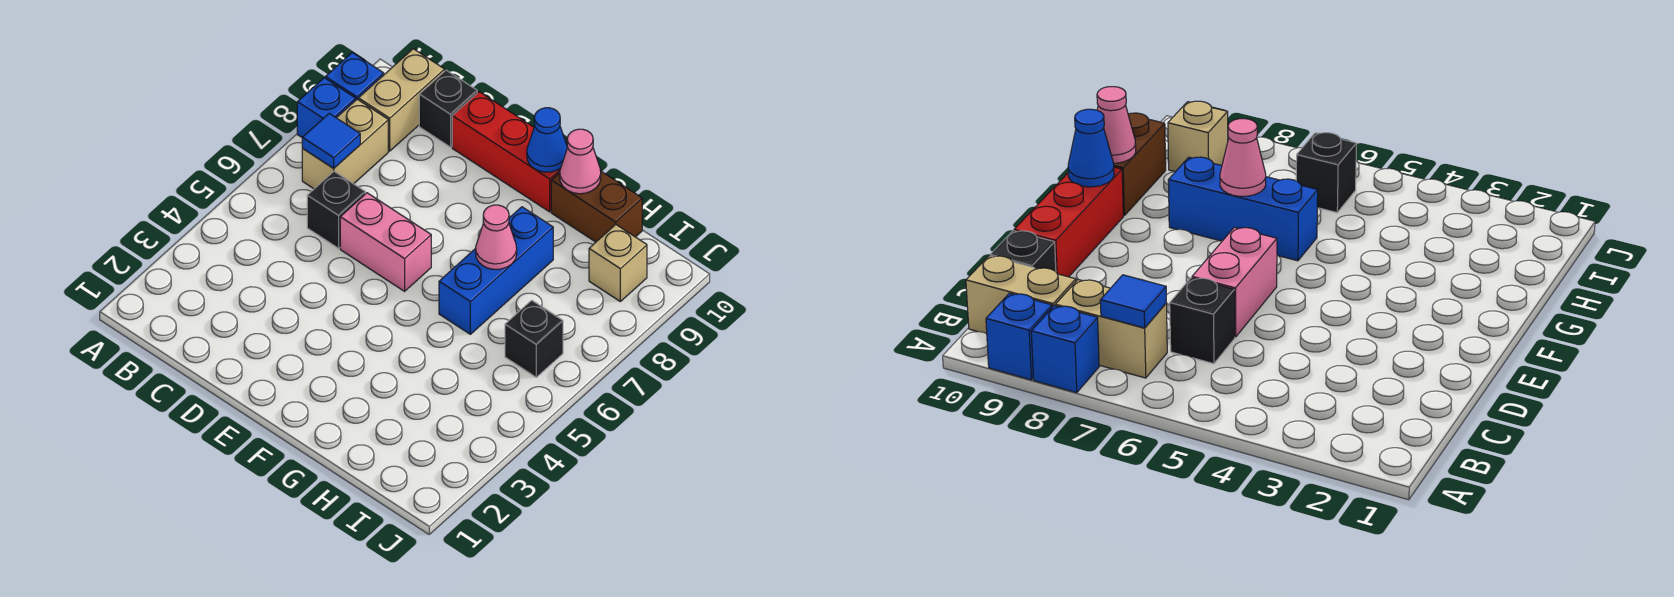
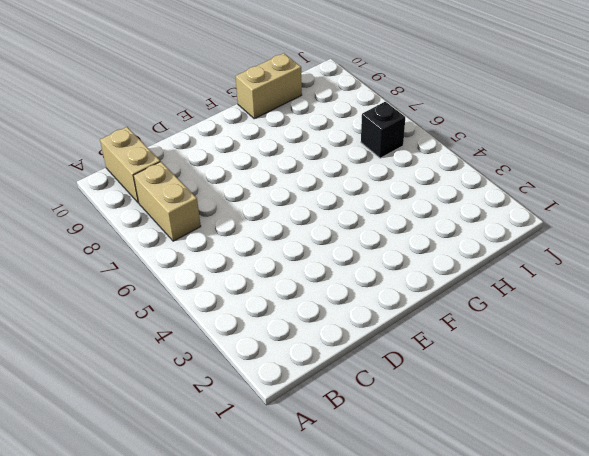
tan 1x2 brick [236,53,302,119] -> brown 1x2 brick [551,171,642,242]
none -> blue 1x1 brick [297,78,356,137]
none -> blue 1x1 brick [326,53,384,100]
none -> black 1x1 brick [307,171,365,248]

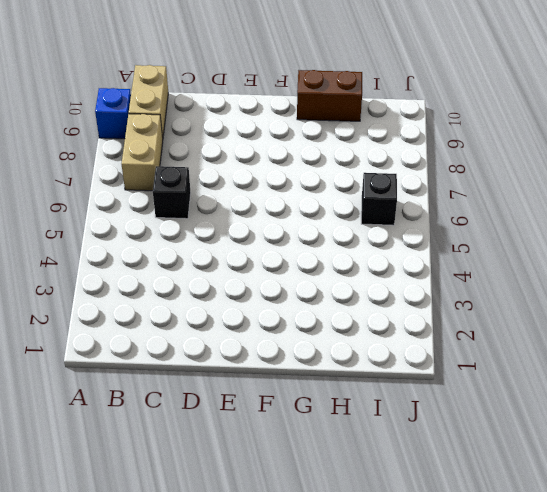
none -> blue 1x1 brick [297,78,356,137]
none -> black 1x1 brick [419,70,477,147]
none -> pink 1x2 brick [340,193,431,291]

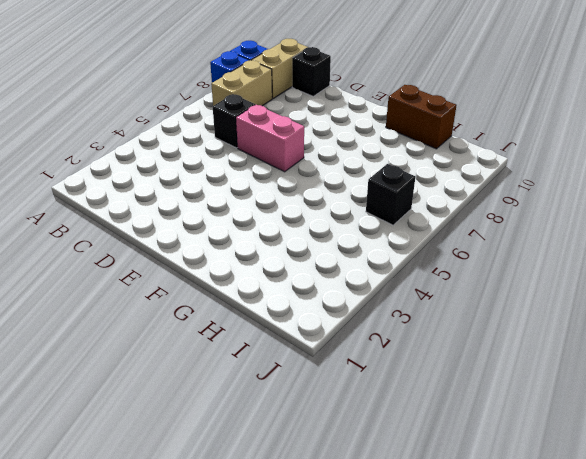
none -> red 1x3 brick [452,92,560,212]
none -> blue 1x3 brick [439,207,553,334]
none -> tan 1x1 brick [589,225,647,301]

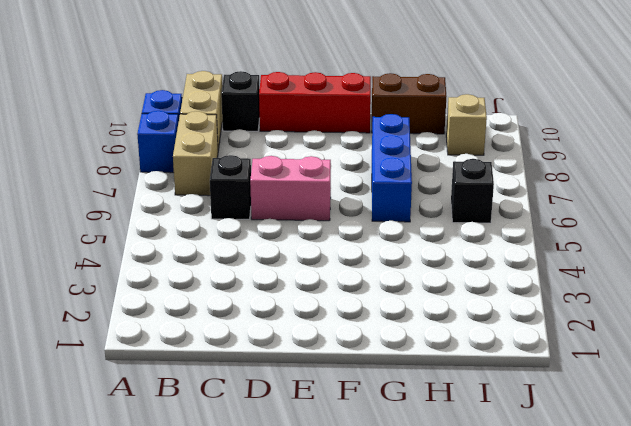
none -> blue 1x1 tile [302,114,360,168]
none -> blue 1x1 cone [527,108,567,172]
none -> pink 1x1 cone [476,205,517,270]

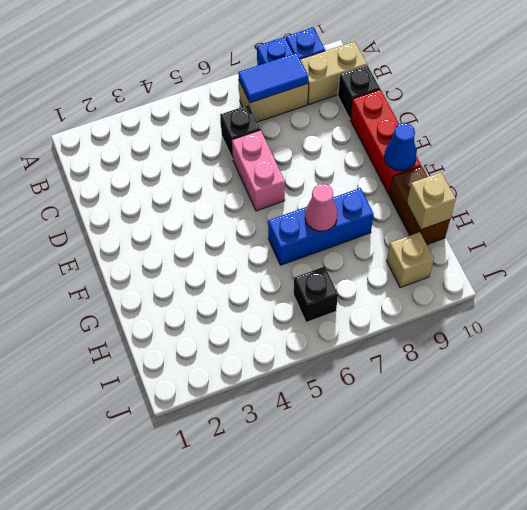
blue 1x2 tile [238,53,308,103] -> blue 1x1 tile [302,114,360,168]
tan 1x1 brick [407,172,456,230] -> none
none -> pink 1x1 cone [560,129,601,194]

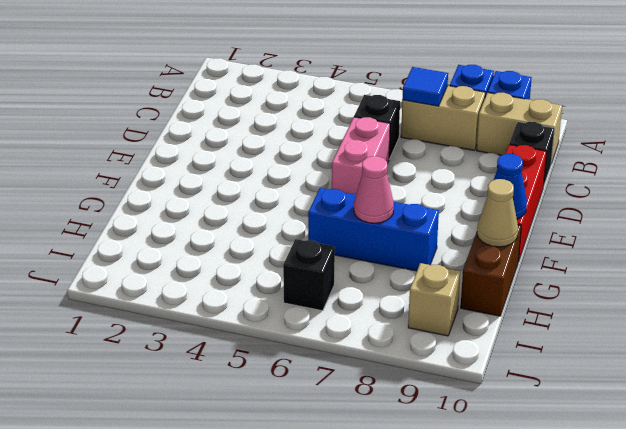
tan 1x1 cone [477,179,518,247] -> pink 1x1 cone [560,129,601,194]

